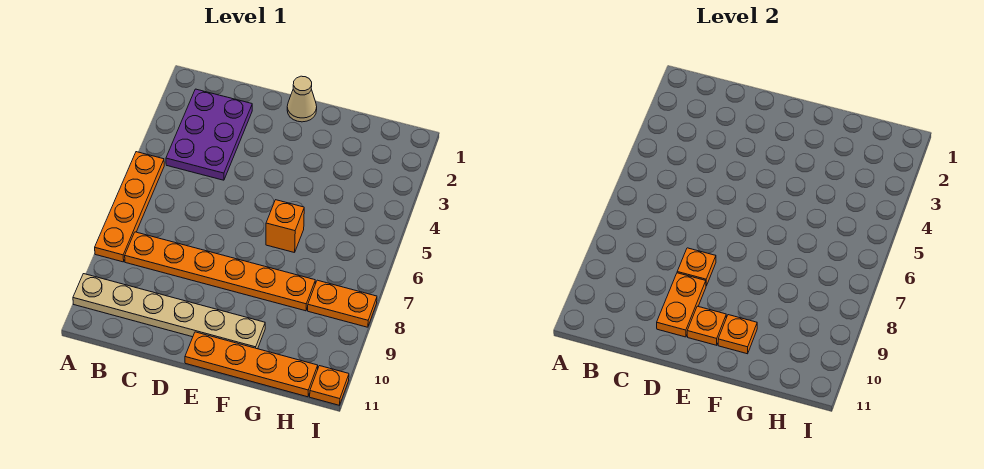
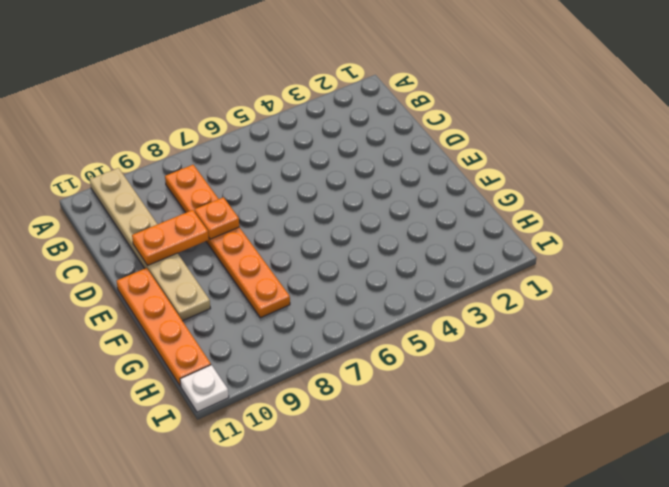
white 1x1 plate [180,365,229,412] -> orange 1x1 plate [310,366,349,405]
none -> orange 1x4 plate [95,152,164,262]
none -> purple 2x3 plate [166,89,252,180]
none -> tan 1x1 cone [287,76,317,122]

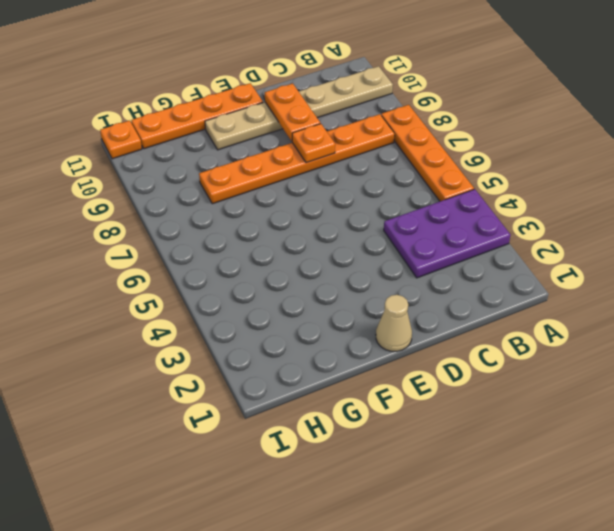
purple 2x3 plate [384,189,510,278] -> purple 2x3 plate turned to [166,89,252,180]
none -> orange 1x1 brick [266,200,304,253]
none -> orange 1x2 plate [308,280,377,327]
none -> orange 1x1 plate [687,306,726,345]

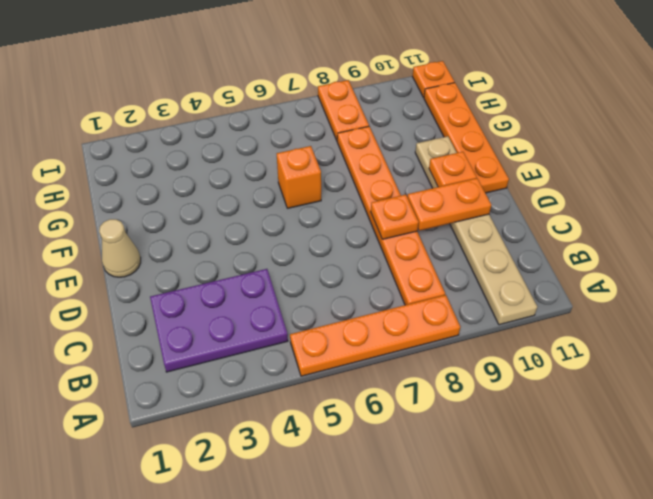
none -> orange 1x1 plate [718,315,757,354]

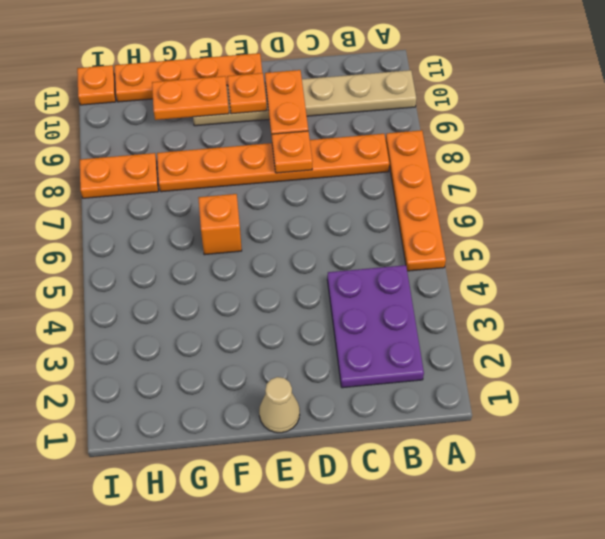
orange 1x2 plate [152,76,229,120] -> orange 1x1 plate [718,315,757,354]

